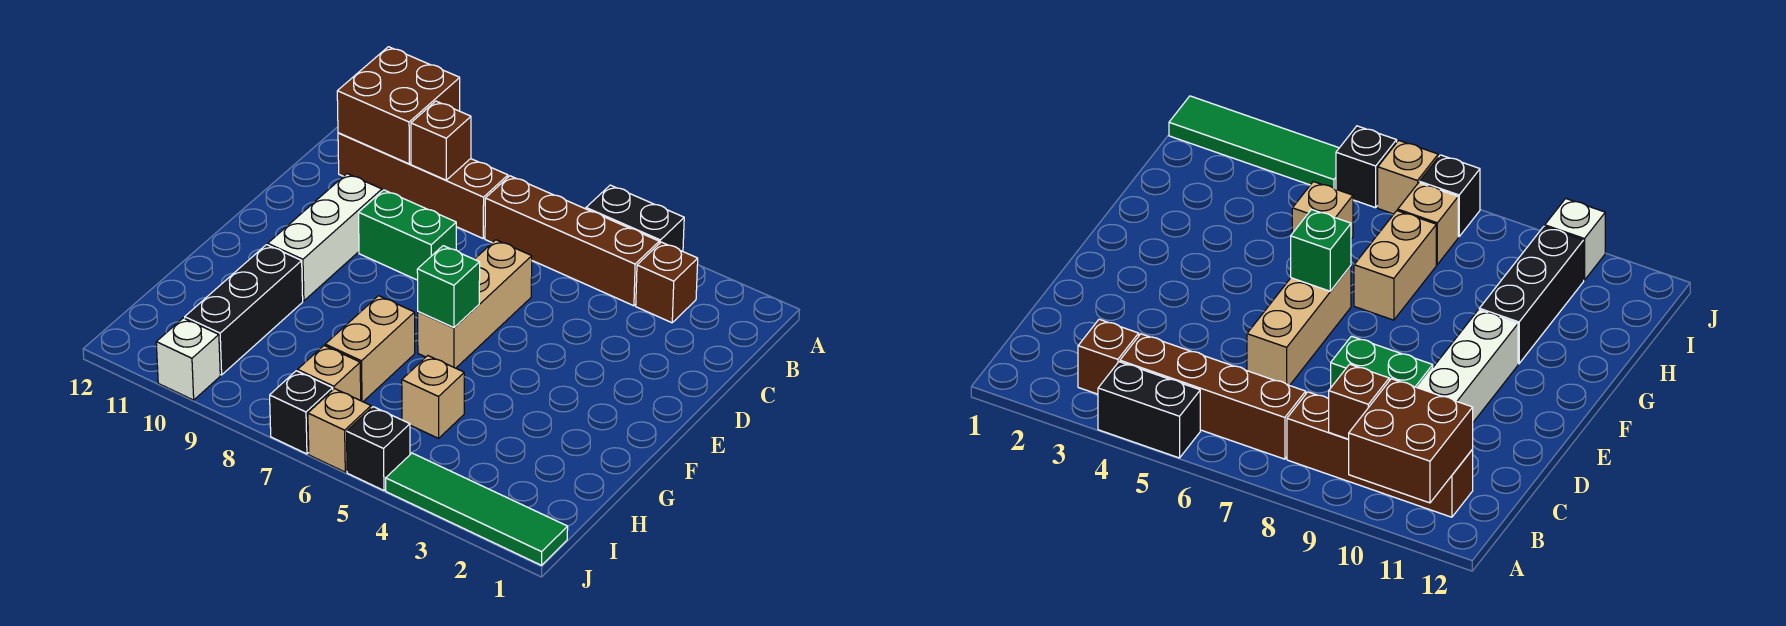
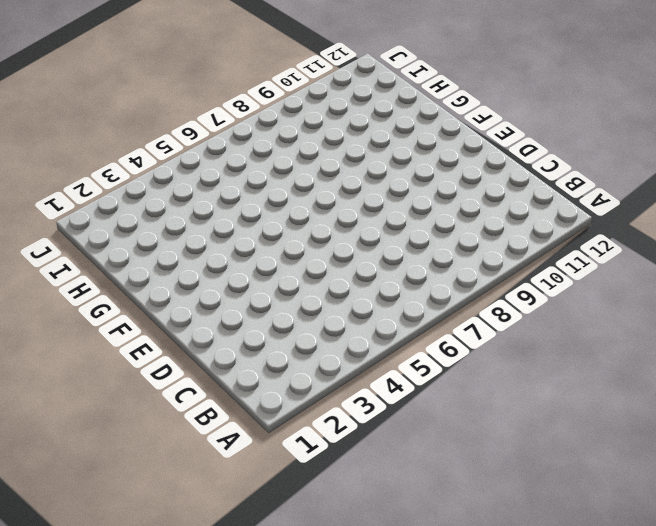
none -> black 1x2 brick [586,185,684,251]
none -> brown 1x1 brick [636,242,698,323]
none -> brown 1x4 brick [485,176,659,306]

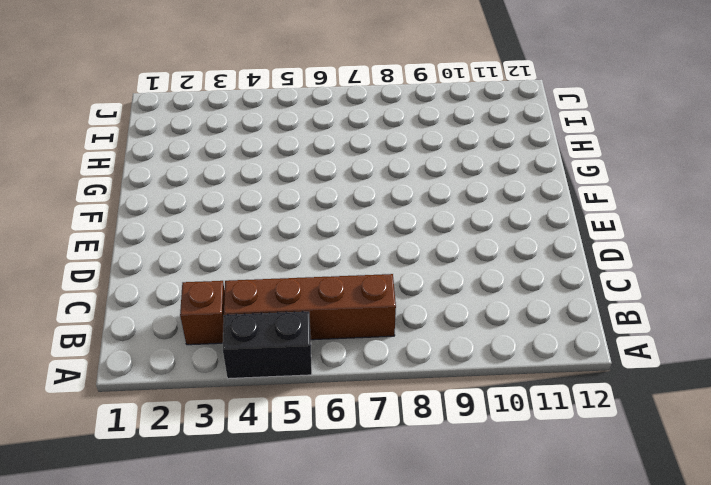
none -> brown 1x4 brick [338,133,508,238]
none -> tan 1x3 brick [418,240,532,368]
none -> green 1x2 brick [359,190,456,280]

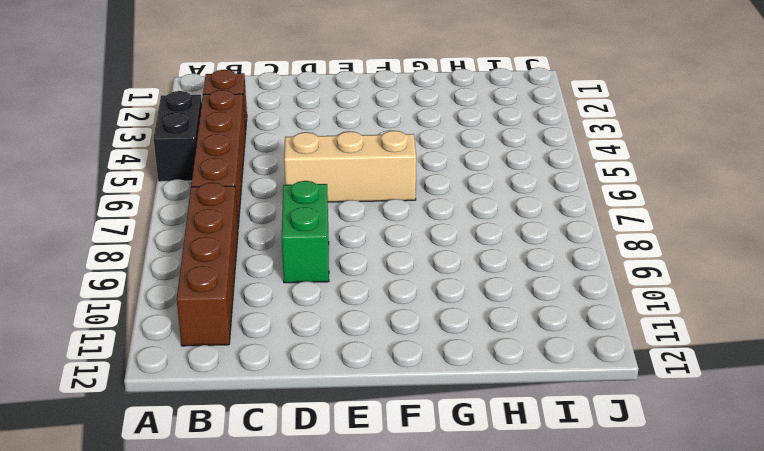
none -> white 1x3 brick [268,174,382,301]
none -> tan 1x2 brick [325,296,415,402]
none -> black 1x3 brick [185,245,303,375]

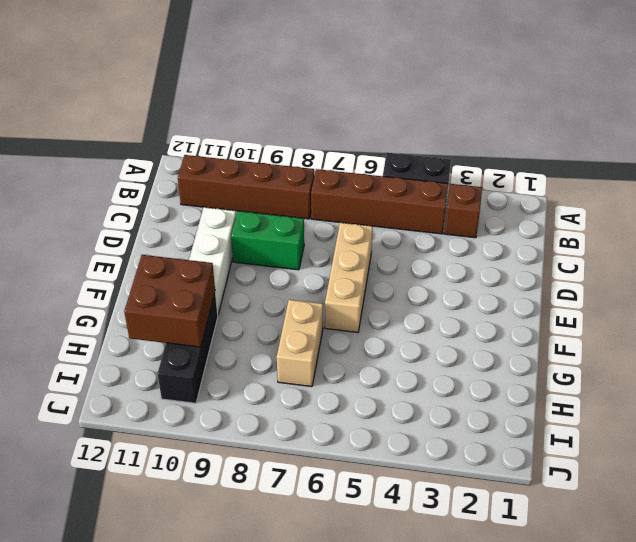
brown 2x2 brick [124,255,215,347] -> brown 2x2 brick moved to [337,47,460,164]
none -> tan 1x1 brick [402,356,464,438]
none -> tan 1x1 brick [298,346,361,400]
none -> green 1x4 tile [386,453,568,565]

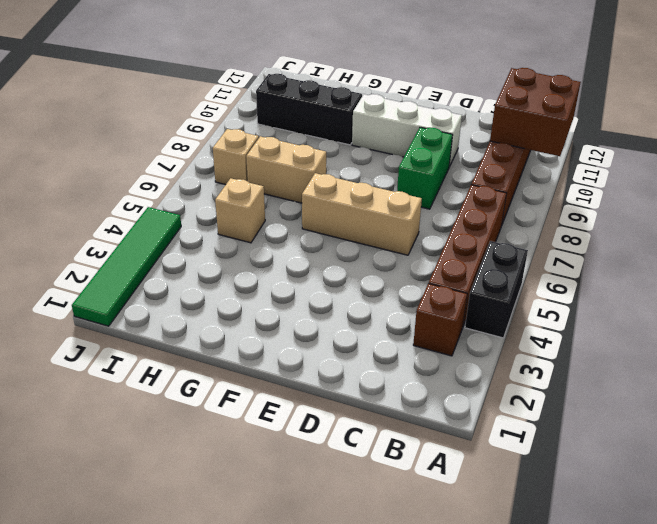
none -> black 1x1 brick [347,407,410,490]
none -> tan 1x1 brick [308,389,371,472]
none -> black 1x1 brick [270,371,333,454]

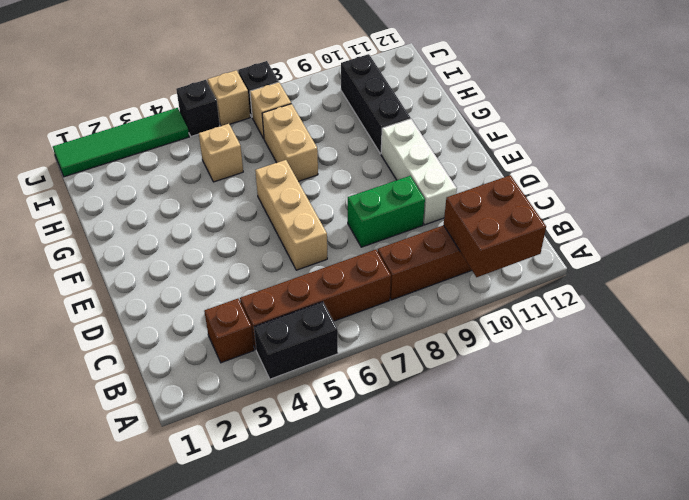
none -> white 1x1 brick [156,318,220,400]
none -> brown 1x1 brick [411,101,471,180]
none -> green 1x1 brick [417,246,480,328]

